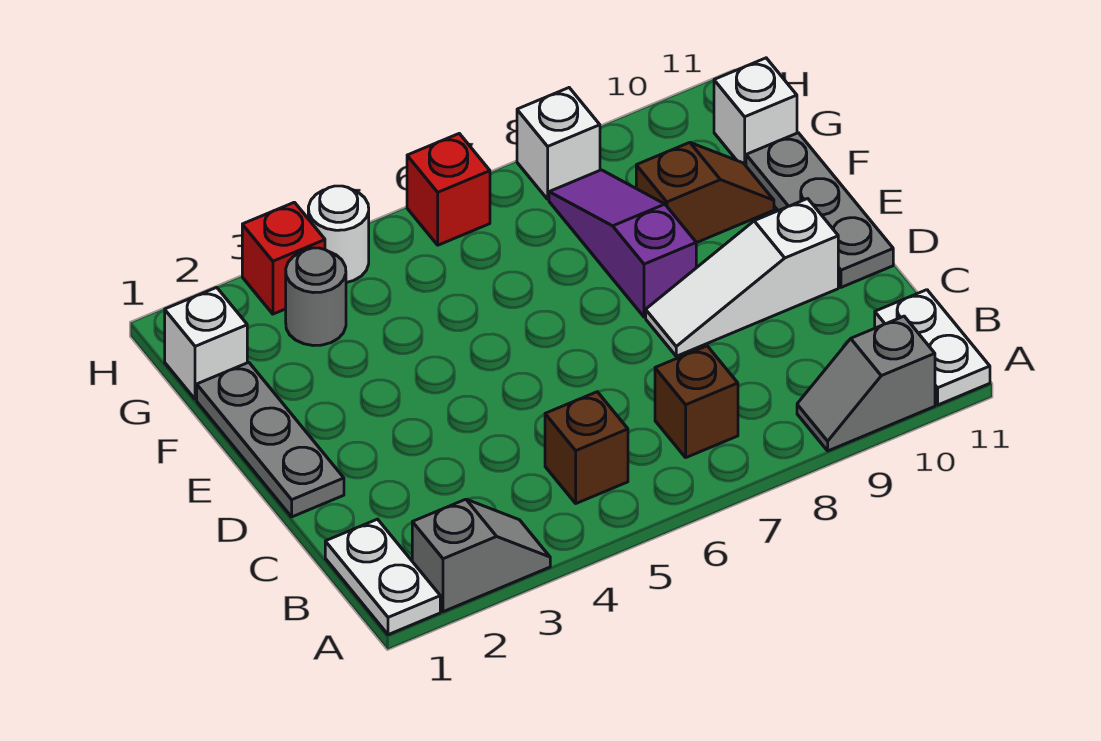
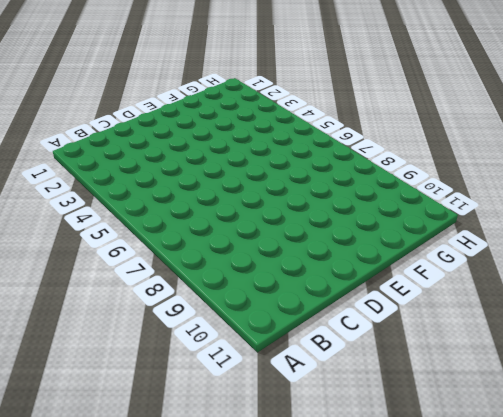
none -> white 1x2 plate [325,519,440,635]
none -> grey 1x2 slope [412,499,550,612]
none -> grey 1x2 slope [797,316,935,451]

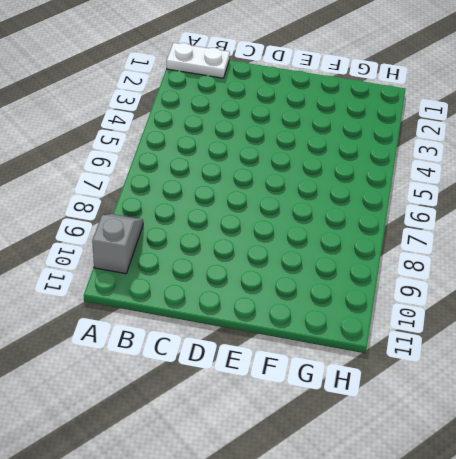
none -> grey 1x2 slope [412,499,550,612]
none -> white 1x2 plate [875,290,990,405]
none -> brown 1x1 brick [545,392,628,503]

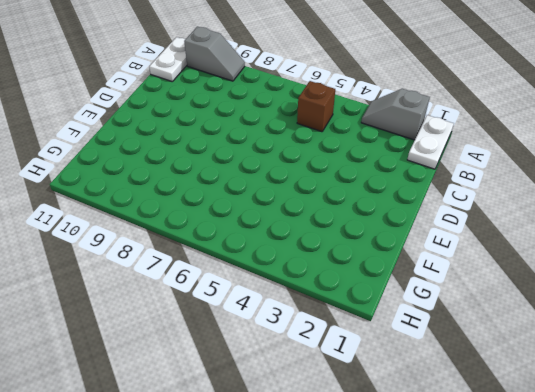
none -> brown 1x1 brick [655,346,738,457]
none -> grey 1x3 plate [197,362,344,517]
none -> white 1x3 slope [646,199,838,356]

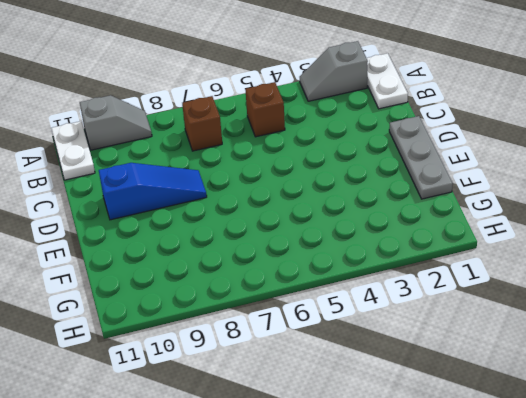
blue 1x3 slope [99,163,207,220] -> white 1x3 slope [646,199,838,356]
none -> grey 1x3 plate [746,133,893,287]
none -> purple 1x3 slope [549,170,696,317]
none -> brown 1x2 slope [636,143,774,243]

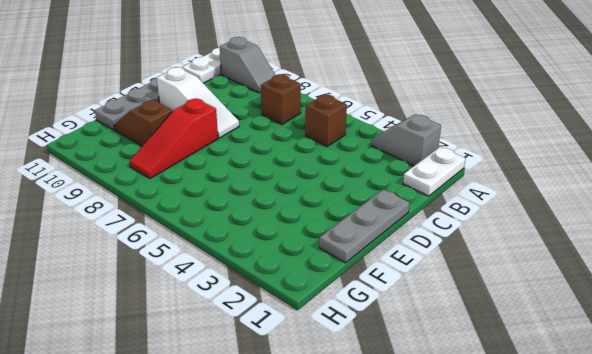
red 1x3 slope [130,99,218,178] -> purple 1x3 slope [549,170,696,317]
none -> white 1x1 brick [165,287,247,399]
none -> grey 1x1 round brick [286,248,346,345]
none -> white 1x1 brick [714,58,797,166]

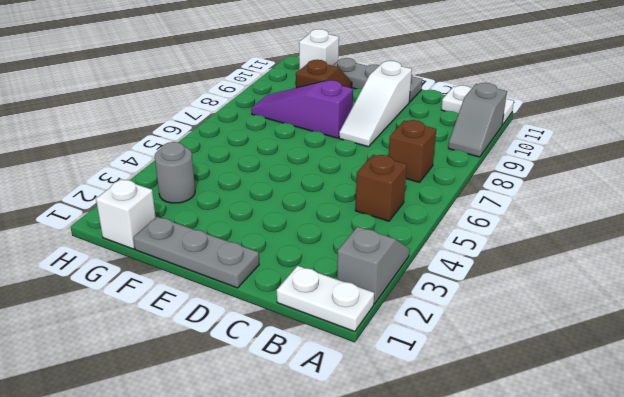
none -> red 1x1 brick [242,202,325,314]
none -> white 1x1 round brick [308,186,369,283]
none -> red 1x1 brick [407,134,490,245]

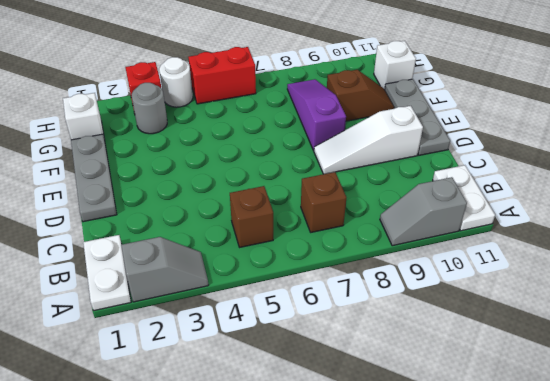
red 1x2 brick [188,47,256,104] -> red 1x1 brick [407,134,490,245]
none -> white 1x1 brick [517,88,600,199]

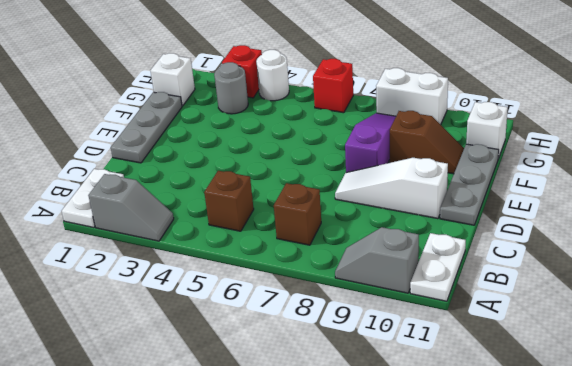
white 1x2 brick [376,68,448,125] -> white 1x1 brick [517,88,600,199]

